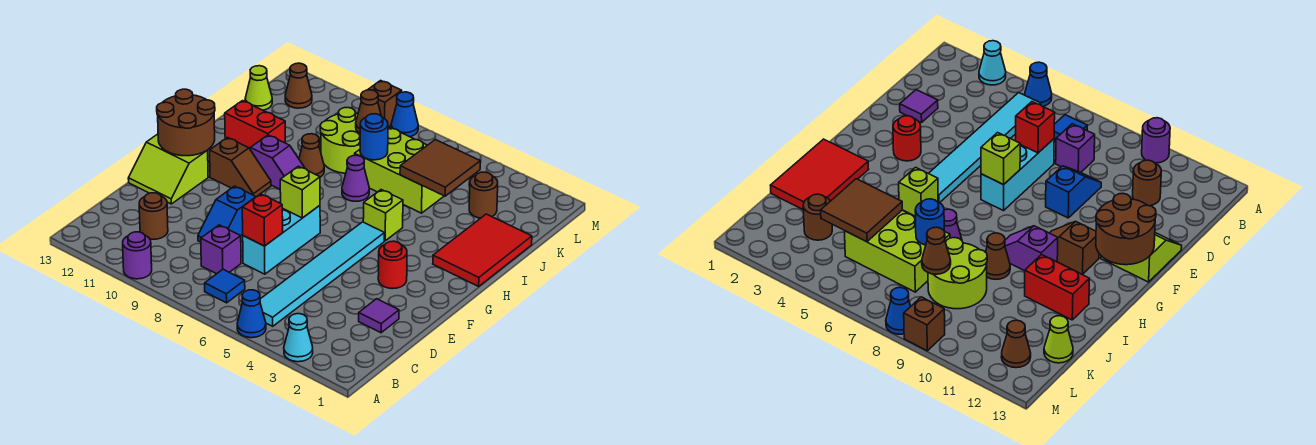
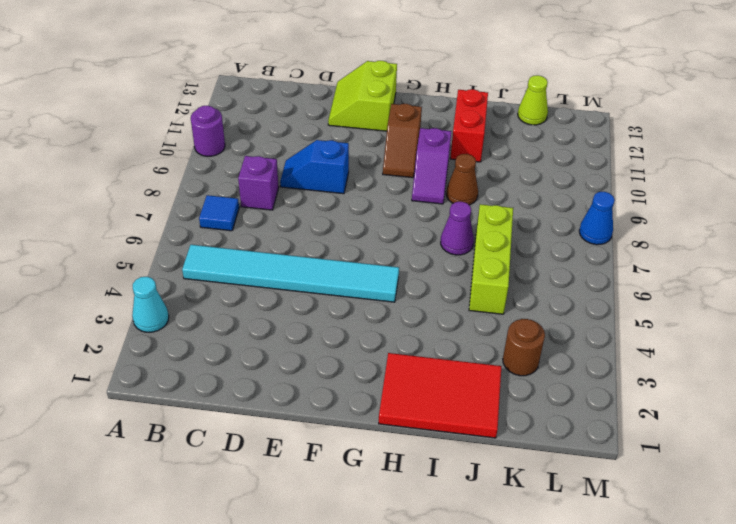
lime 1x3 brick [469,204,513,314] -> lime 2x3 brick [355,128,444,213]
none -> blue 1x1 cone [237,290,266,338]
none -> brown 1x1 round brick [139,193,168,239]
none -> purple 1x1 tile [359,299,399,333]
none -> cyan 1x3 brick [243,205,320,274]

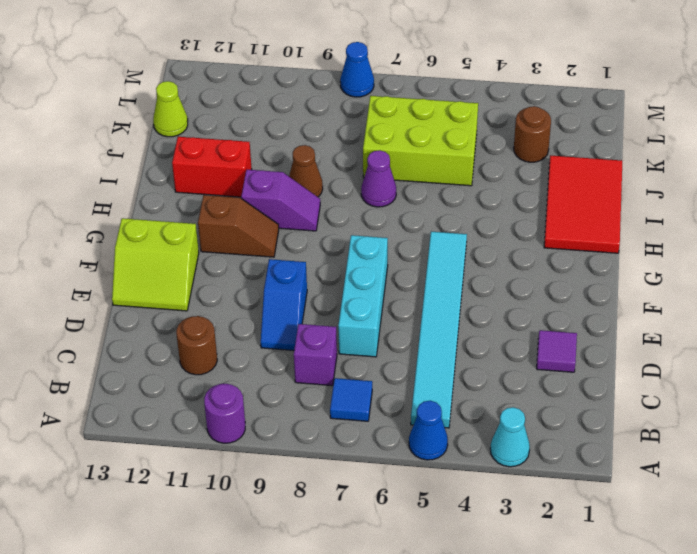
none -> red 1x1 round brick [378,241,407,289]
none -> lime 1x1 brick [363,190,403,241]
none -> lime 2x2 round brick [320,108,360,173]
none -> brown 1x1 cone [285,63,312,108]

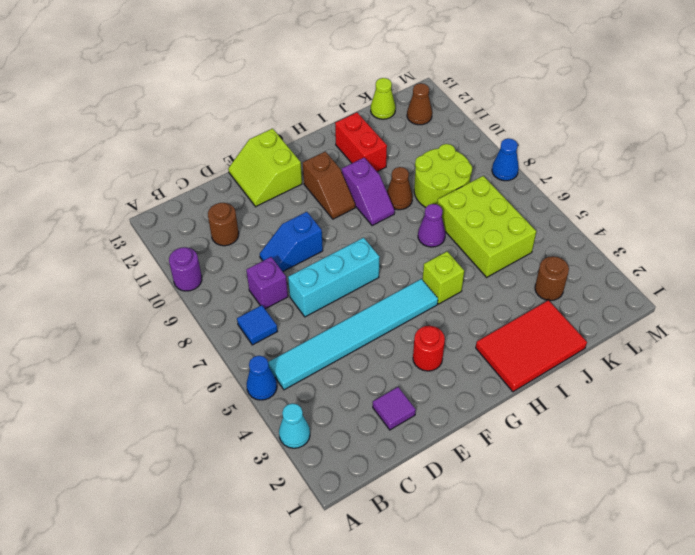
none -> brown 1x1 brick [368,81,402,127]
none -> red 1x1 brick [242,194,283,246]
none -> lime 1x1 brick [280,166,320,218]
none -> brown 2x2 round brick [157,89,215,156]

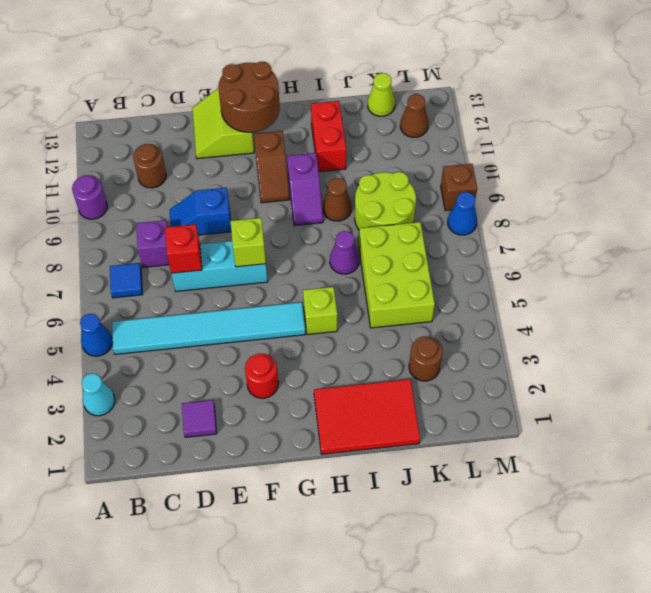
none -> brown 2x2 tile [400,140,480,196]
none -> blue 1x1 round brick [360,114,388,160]
none -> brown 1x1 cone [356,90,381,133]

